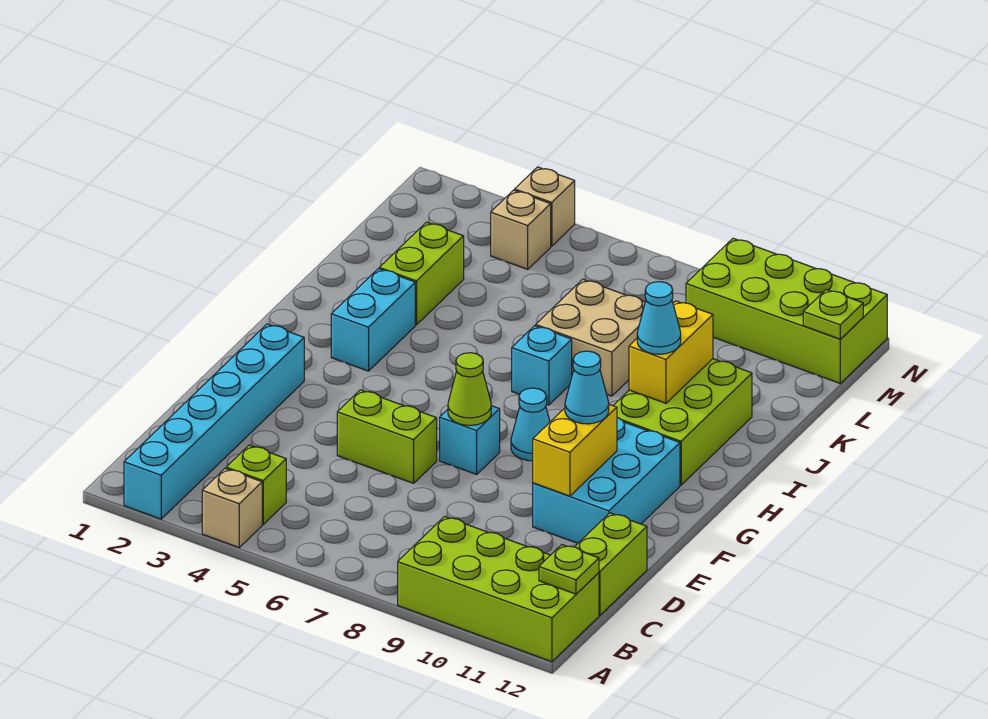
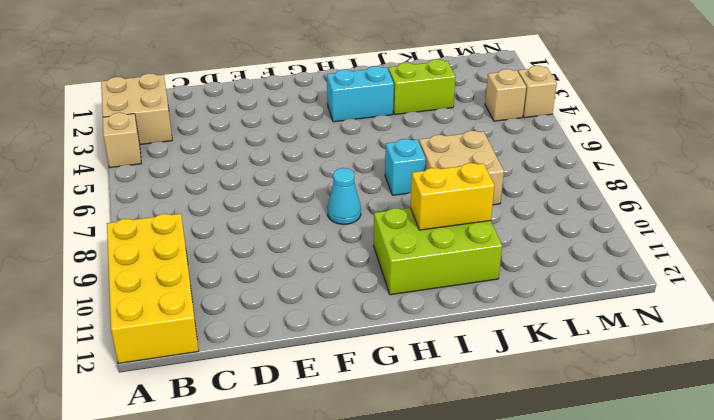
tan 2x2 brick [101,74,172,144] -> cyan 1x6 brick [124,324,304,519]
yellow 2x4 brick [107,214,199,363] -> lime 2x4 brick [398,516,599,662]
none -> lime 1x1 brick [226,445,286,524]
none -> lime 1x2 brick [575,513,647,615]
none -> lime 1x2 brick [337,390,437,483]

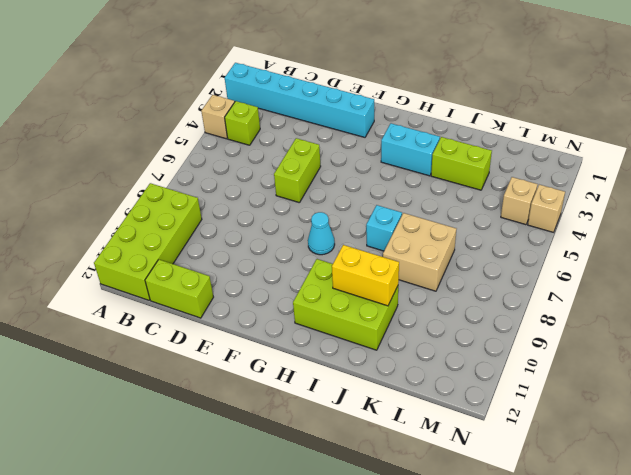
none -> cyan 2x3 brick [533,418,680,543]
none -> cyan 1x1 brick [440,406,500,474]
none -> lime 2x4 brick [686,238,887,383]

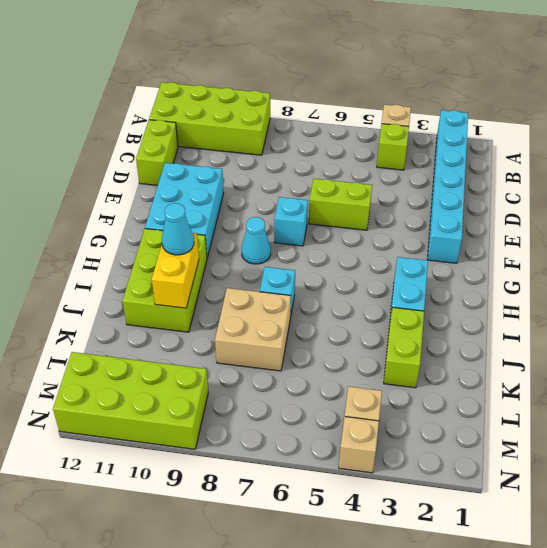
none -> lime 1x1 plate [539,545,599,594]
none -> yellow 1x2 brick [533,404,617,496]
none -> lime 1x1 cone [448,353,491,425]

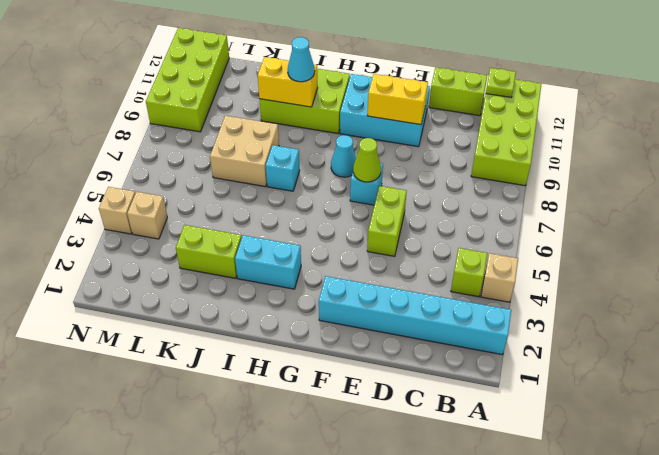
none -> lime 1x1 plate [803,290,863,339]
none -> cyan 1x1 cone [565,351,609,424]

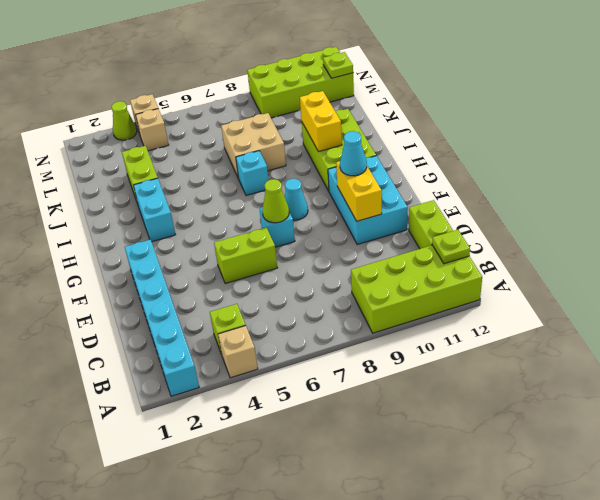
lime 1x1 cone [112,101,137,140] -> none
none -> cyan 1x1 cone [637,282,681,354]

